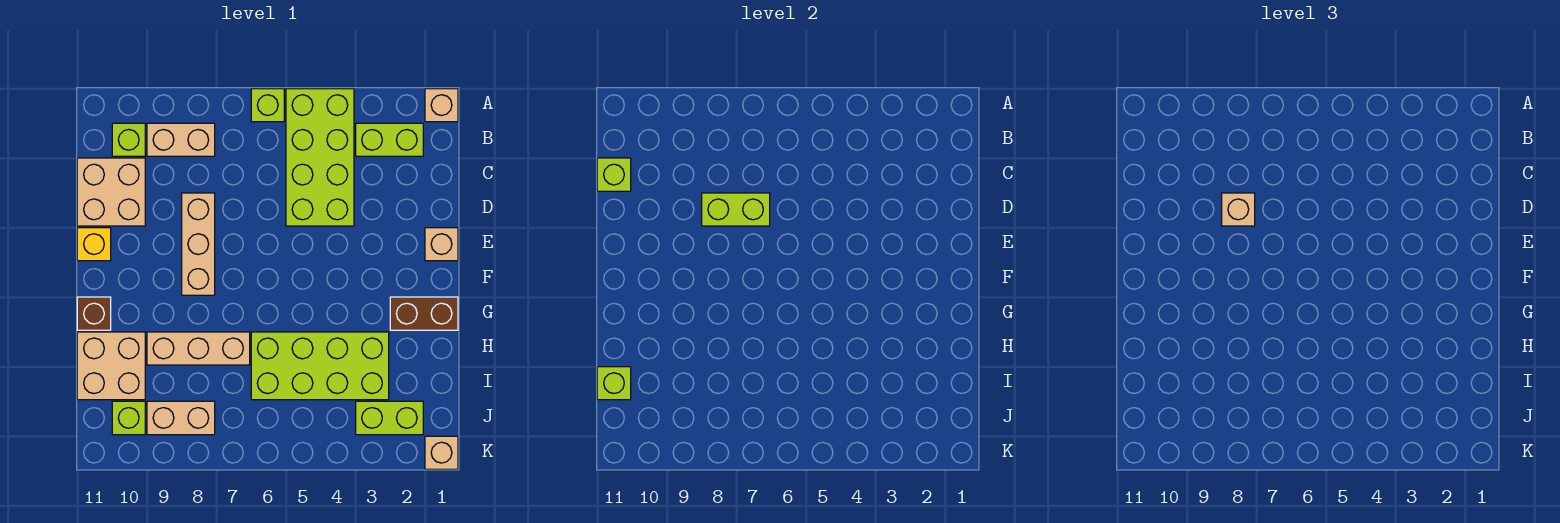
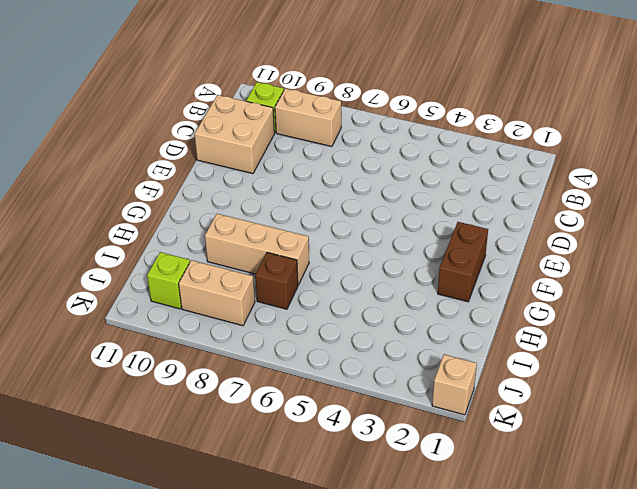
brown 1x2 brick [438,222,488,302] -> brown 1x2 brick turned to [390,297,458,330]
brown 1x1 brick [255,252,298,309] -> brown 1x1 brick moved to [77,297,111,330]
none -> tan 1x1 brick [425,89,458,122]
none -> lime 2x4 brick [286,89,354,226]
none -> lime 1x1 brick [251,89,284,122]

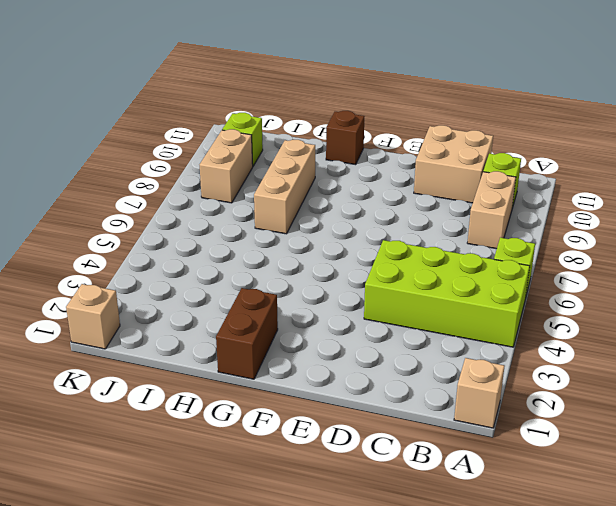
none -> lime 1x2 brick [356,123,423,156]
none -> tan 1x3 brick [182,193,215,295]
none -> tan 1x1 brick [425,228,458,261]

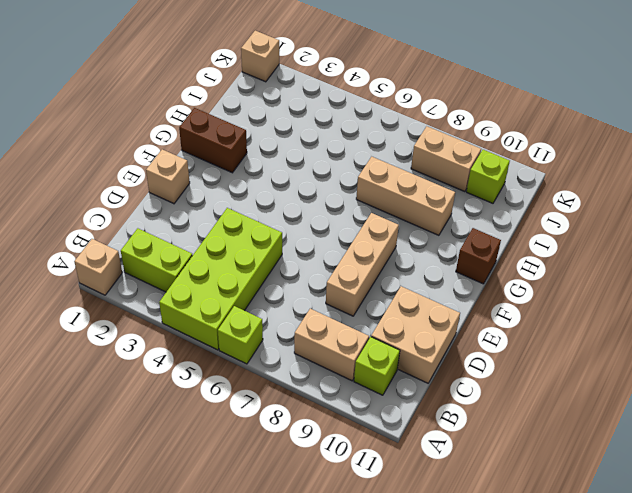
none -> yellow 1x1 brick [77,228,111,261]
none -> lime 2x4 brick [251,332,389,400]
none -> tan 2x2 brick [77,332,145,400]

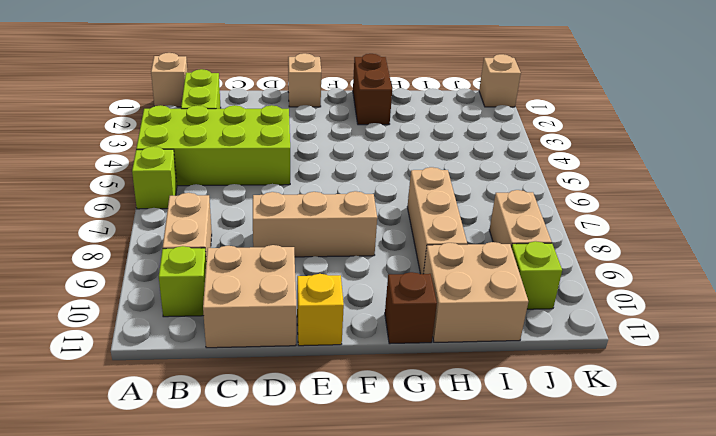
none -> lime 2x4 brick [251,332,389,400]
none -> lime 1x2 brick [356,401,423,435]
none -> lime 1x1 brick [597,158,631,191]

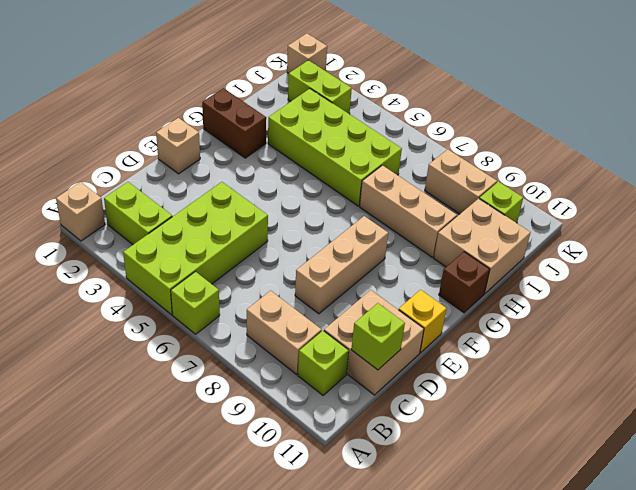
none -> lime 1x2 brick [702,193,770,226]
none -> lime 1x1 brick [597,367,631,400]
none -> tan 1x1 brick [1222,193,1255,226]

